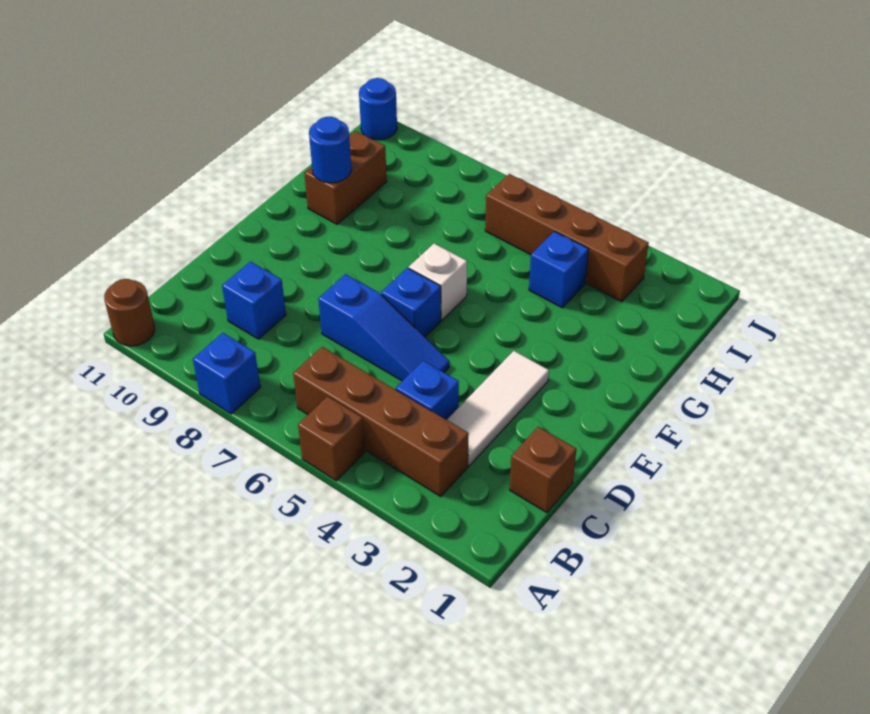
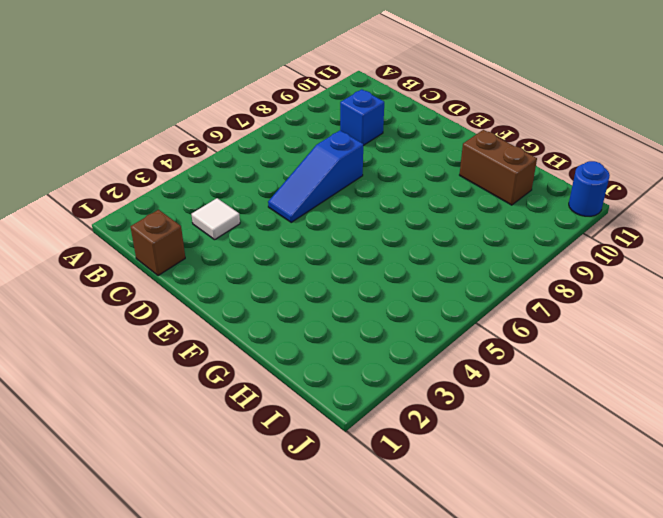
white 1x1 tile [191,198,240,240] -> white 1x3 tile [447,351,549,466]
none -> brown 1x1 brick [298,396,365,481]
none -> blue 1x1 brick [193,333,260,414]
none -> brown 1x1 round brick [104,279,155,346]

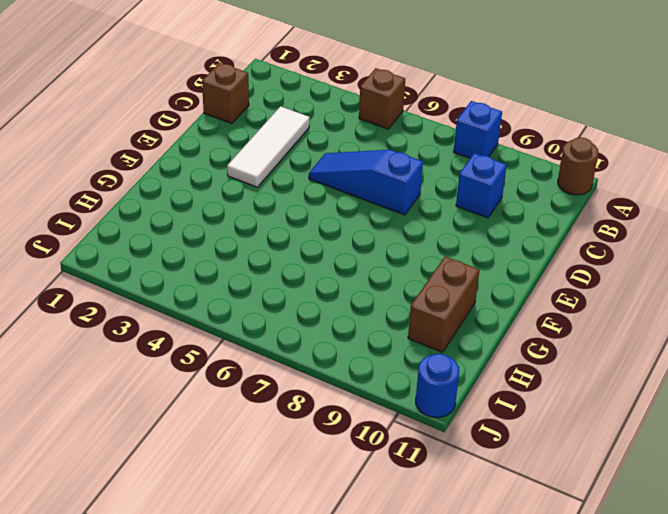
none -> brown 1x4 brick [293,347,469,496]
none -> blue 1x1 brick [396,361,459,420]
none -> blue 1x1 brick [381,268,441,337]

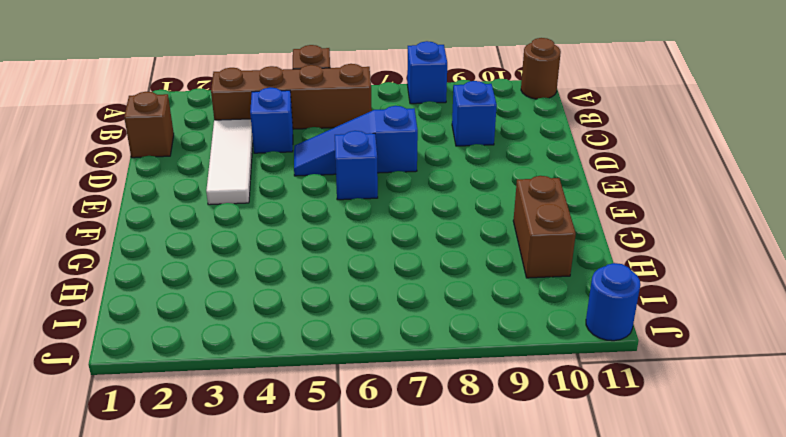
none -> white 1x1 brick [409,243,467,320]
none -> blue 1x1 brick [529,232,589,308]
none -> brown 1x4 brick [485,174,649,302]

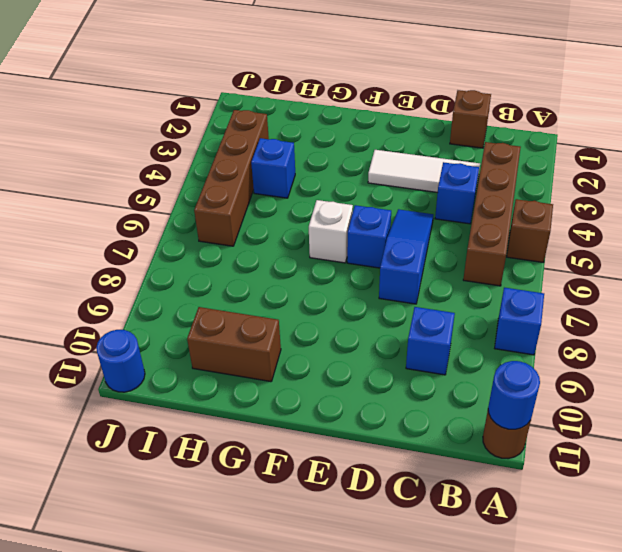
blue 1x1 round brick [488,361,540,429] -> blue 1x1 round brick moved to [309,117,351,183]

